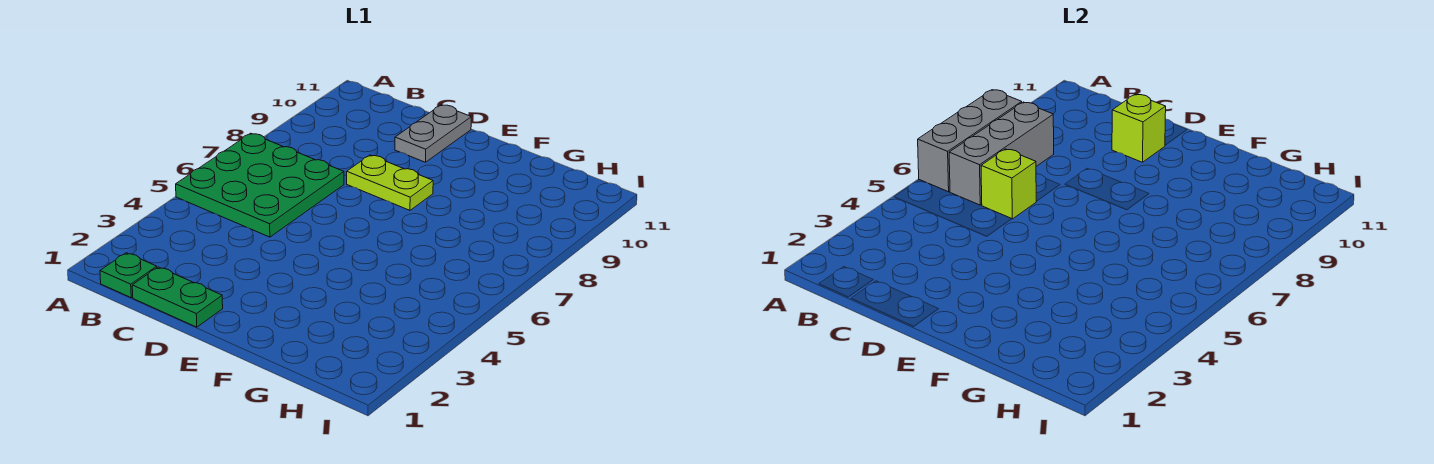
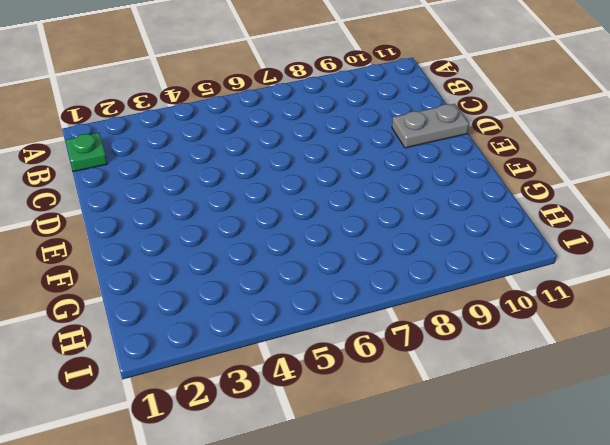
none -> green 3x3 plate [176,133,344,237]
none -> green 1x2 plate [132,267,223,327]

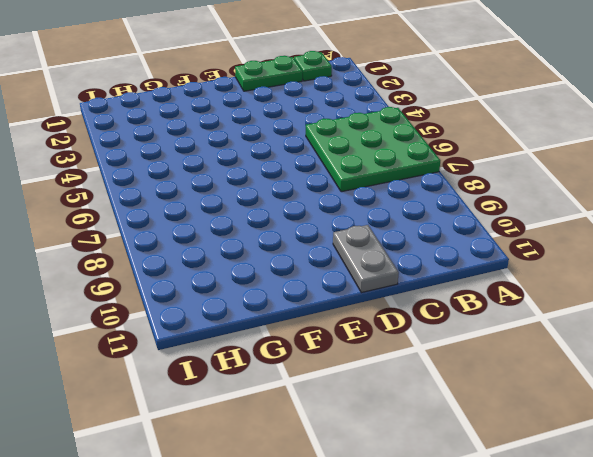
none -> lime 1x2 plate [347,155,433,210]
none -> grey 1x3 brick [918,90,1022,192]

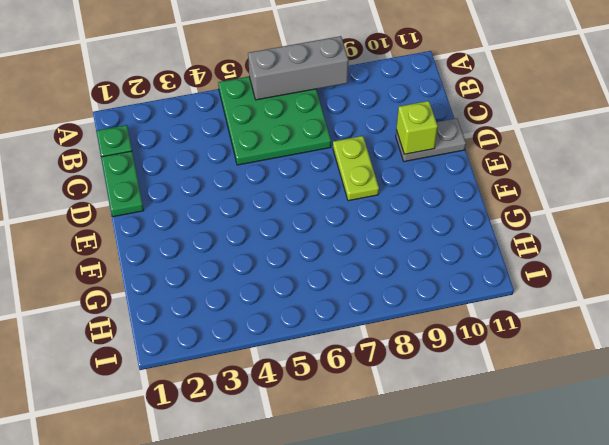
none -> grey 1x3 brick [949,102,1054,205]
none -> lime 1x1 brick [981,149,1036,219]

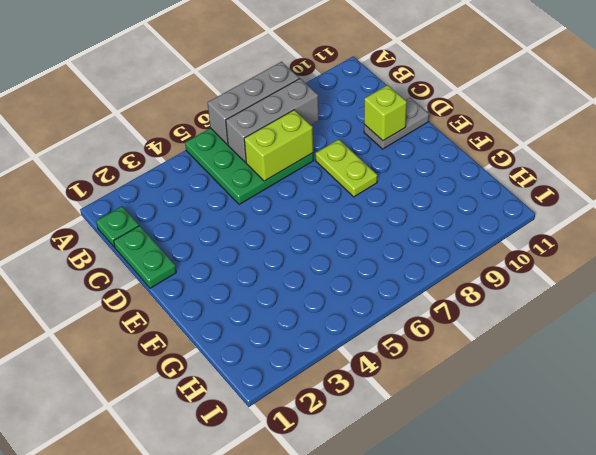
lime 1x2 brick [244,110,313,181] -> lime 1x1 brick [981,149,1036,219]

